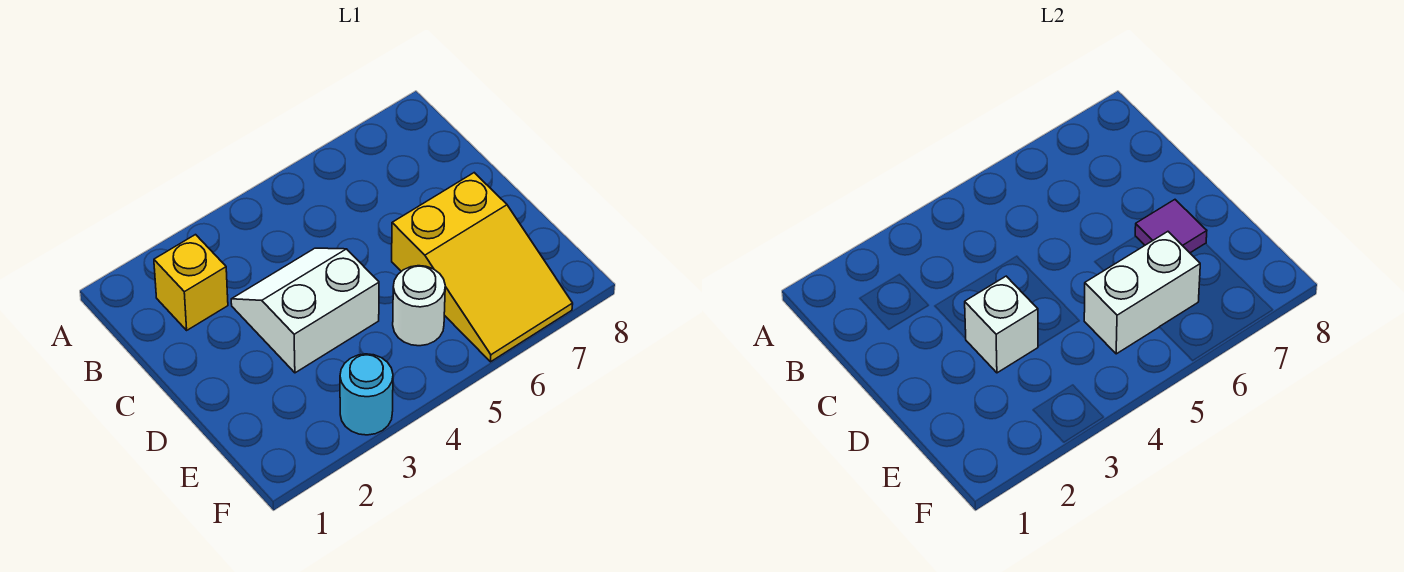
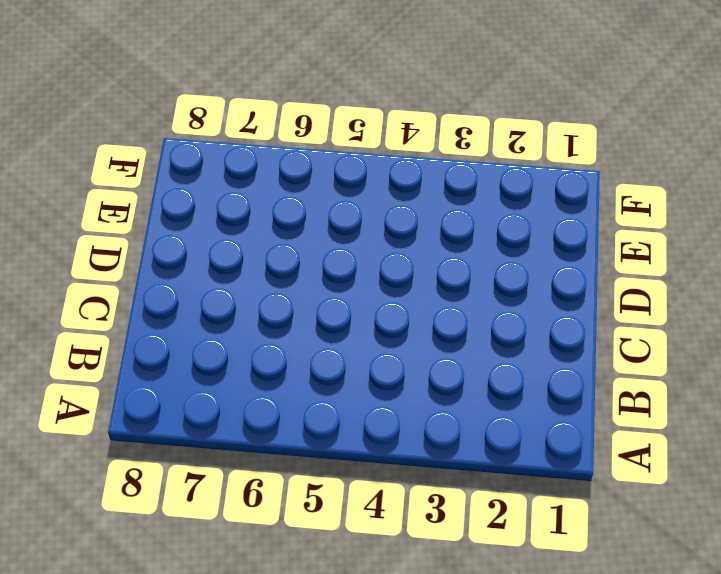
none -> yellow 1x1 brick [154,235,228,330]
none -> white 2x2 slope [231,248,379,373]

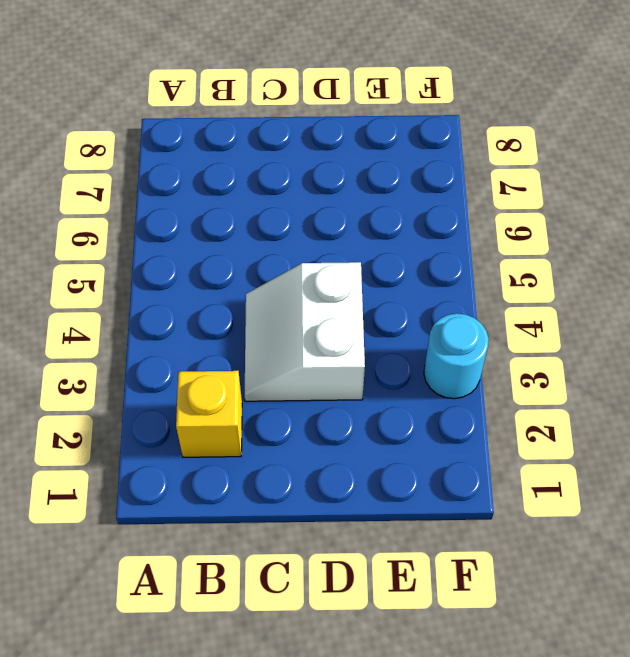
none -> yellow 2x3 slope [392,173,573,362]
none -> white 1x1 round brick [393,266,445,346]

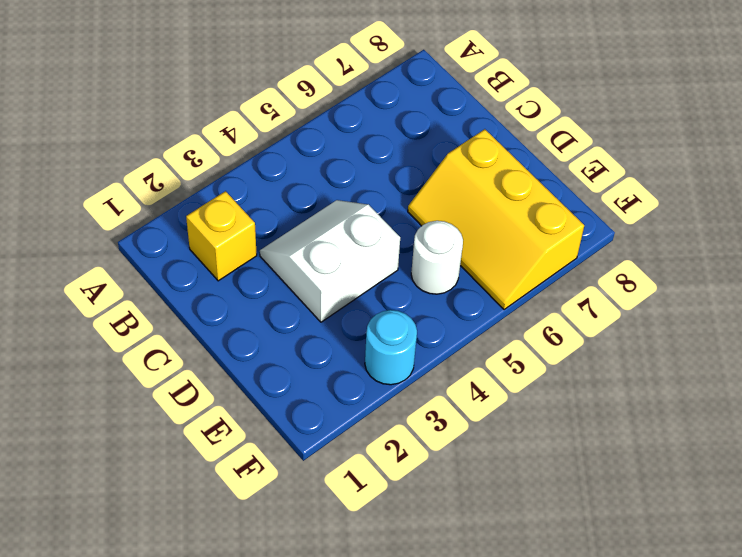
yellow 2x3 slope [408,129,584,310] -> yellow 2x3 slope turned to [392,173,573,362]
none -> white 1x1 brick [965,276,1038,373]
none -> purple 1x1 tile [1135,200,1207,253]

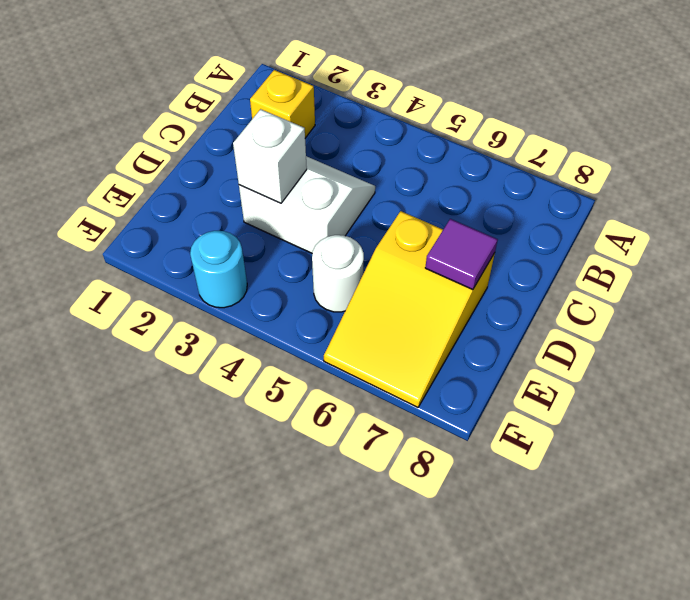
none -> white 1x2 brick [1084,232,1200,354]

